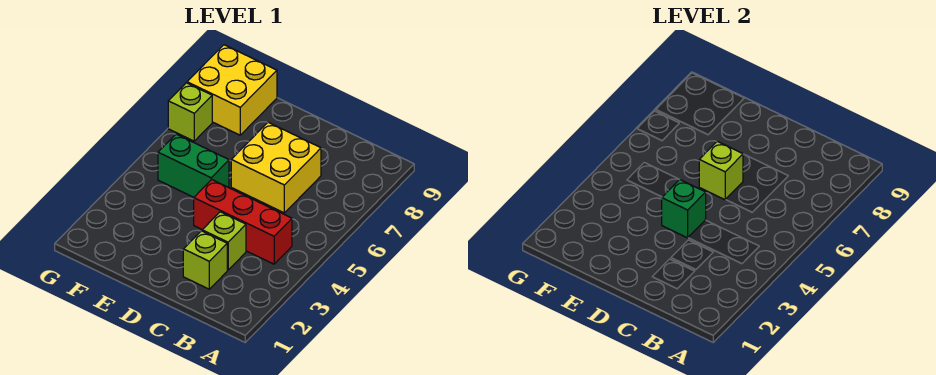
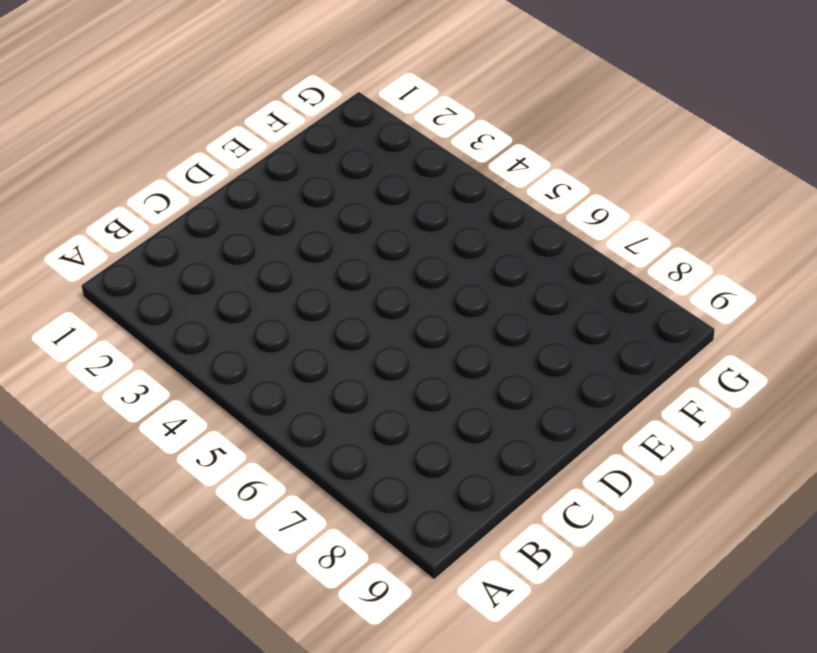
none -> red 1x3 brick [194,180,292,264]
none -> lime 1x1 brick [183,231,227,289]

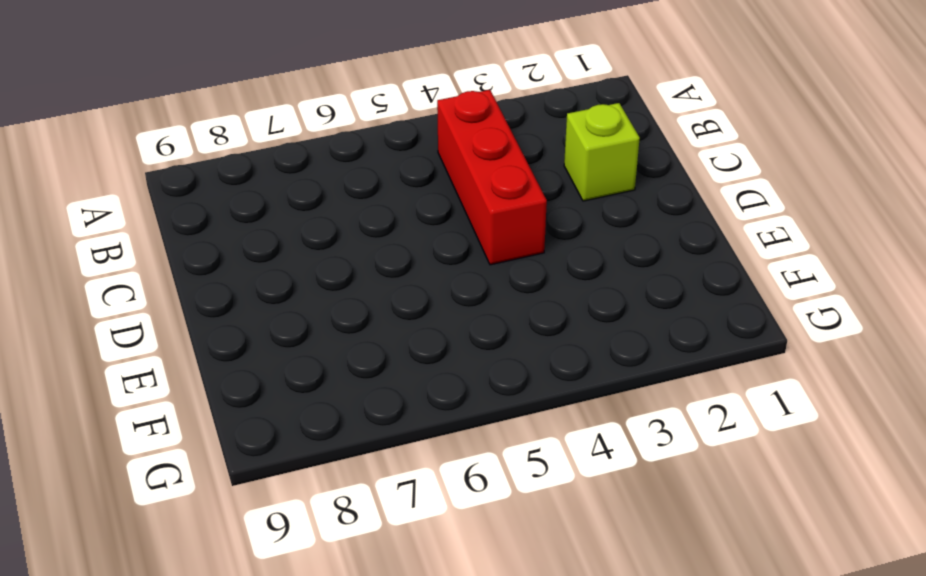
none -> lime 1x1 brick [202,212,246,270]
none -> yellow 2x2 brick [231,122,321,213]

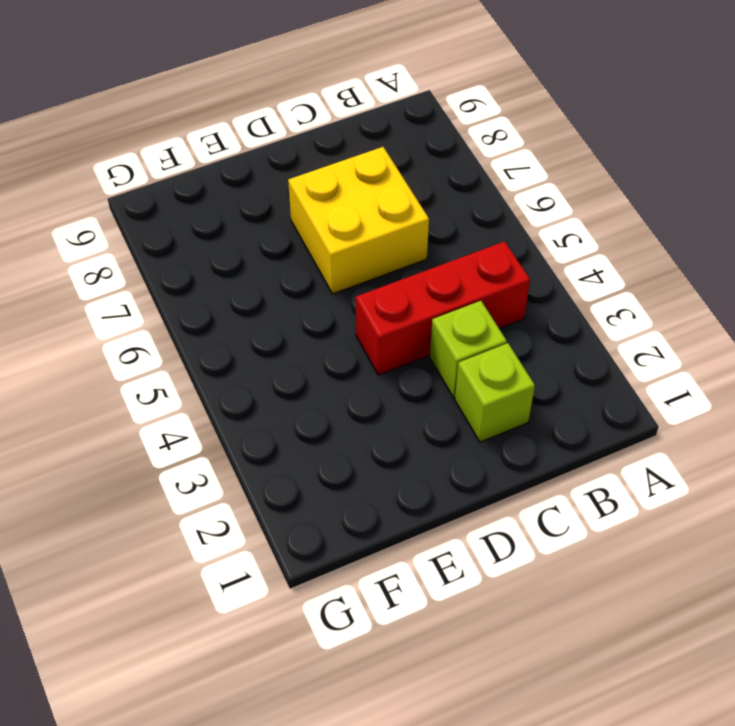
none -> green 1x2 brick [158,134,229,197]
none -> yellow 2x2 brick [187,45,277,135]

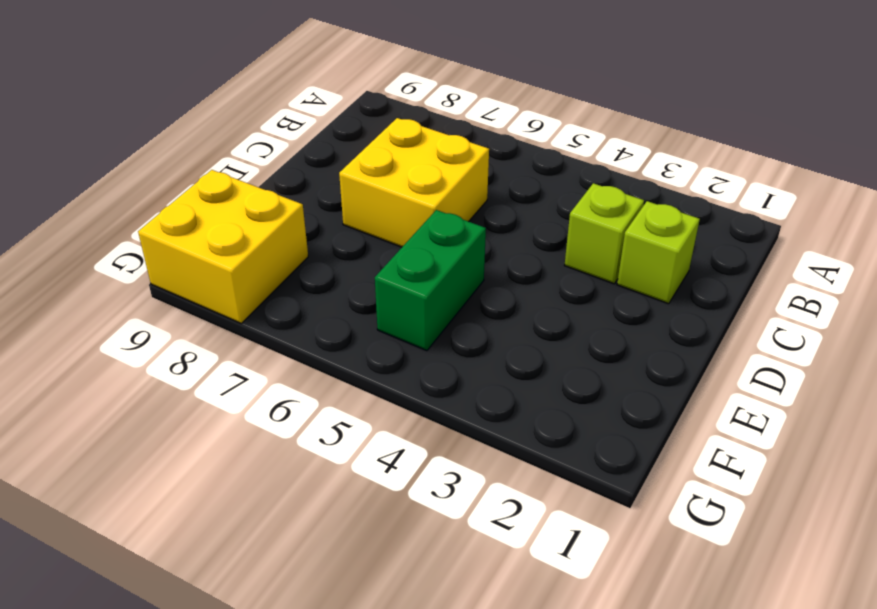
none -> red 1x3 brick [194,180,292,264]
none -> lime 1x1 brick [168,83,212,141]

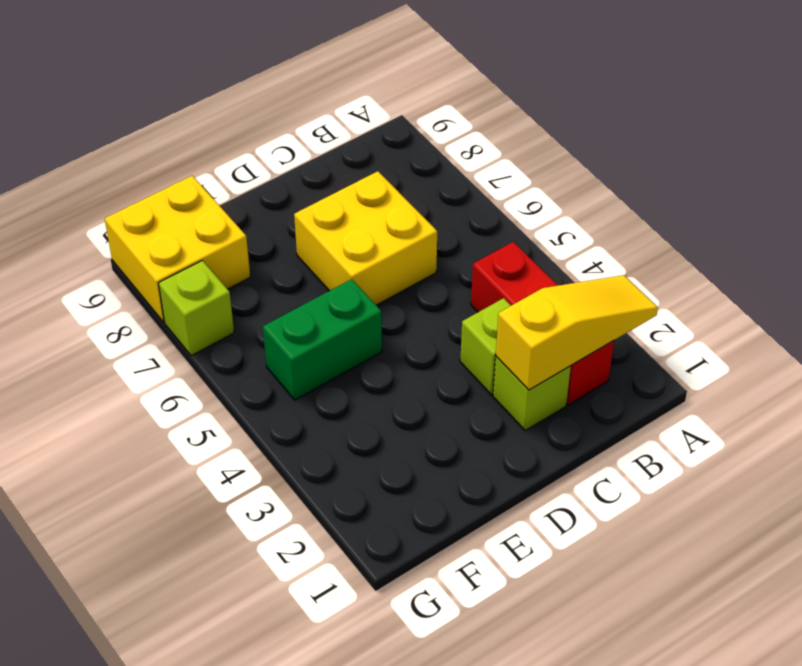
yellow 1x3 slope [496,275,658,390] -> none
red 1x3 brick [471,242,614,405] -> red 1x3 brick turned to [194,180,292,264]
none -> green 1x1 brick [662,180,706,238]
none -> lime 1x1 brick [699,141,743,200]

